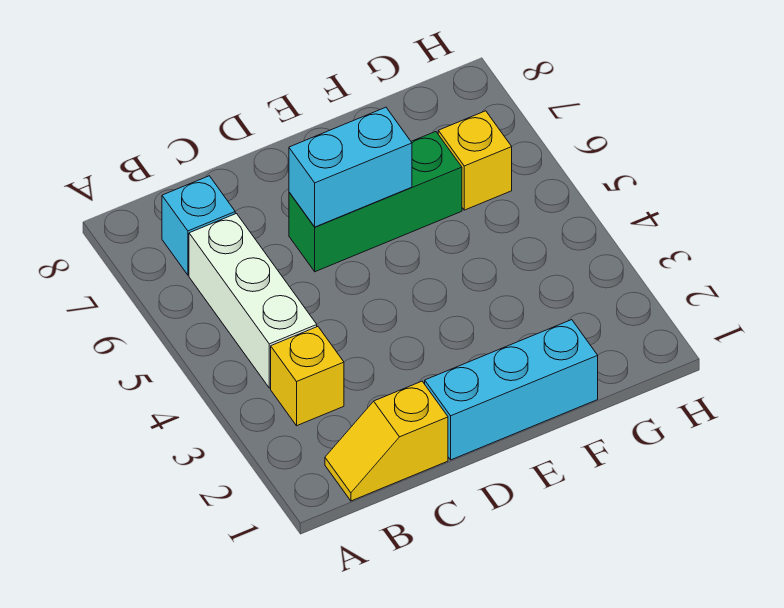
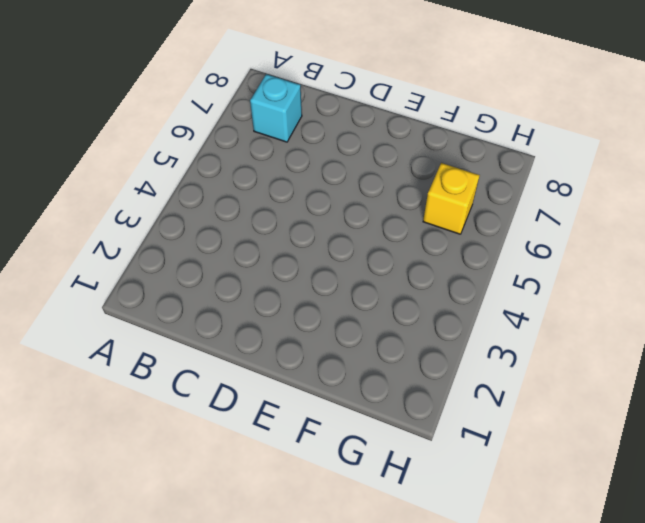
none -> yellow 1x2 slope [325,381,448,501]
none -> yellow 1x1 brick [271,327,344,426]

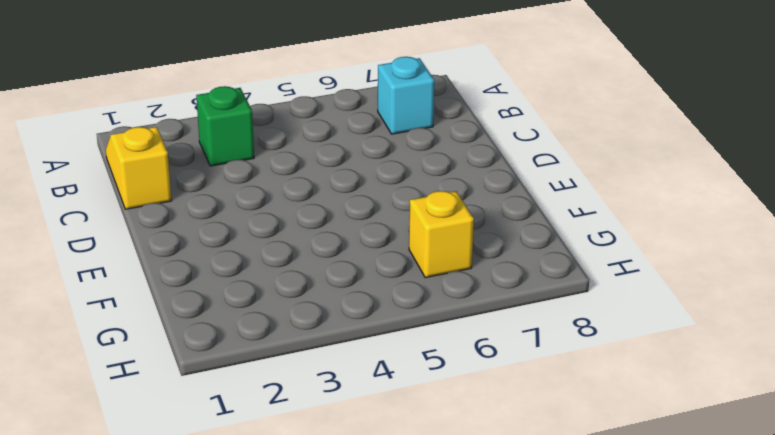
green 1x1 brick [196,86,254,166] -> yellow 1x1 brick [271,327,344,426]
none -> white 1x3 brick [189,214,317,388]
none -> cyan 1x3 brick [425,320,598,460]

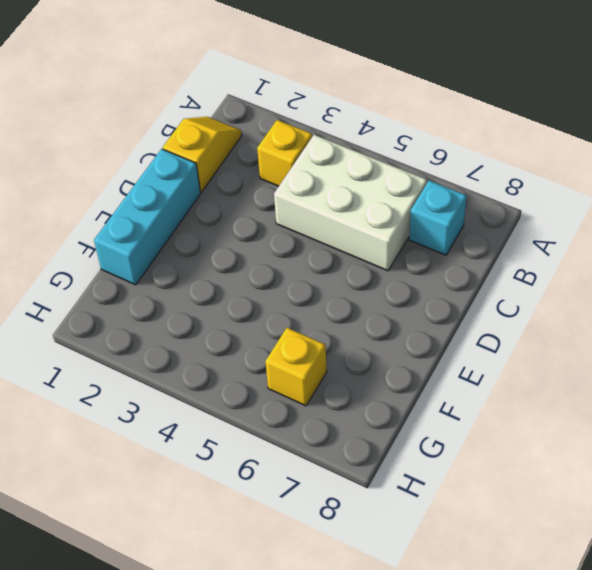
white 2x3 brick [274,135,427,271] -> white 1x3 brick [189,214,317,388]
none -> green 1x3 brick [289,132,462,272]
none -> cyan 1x2 brick [289,107,412,227]

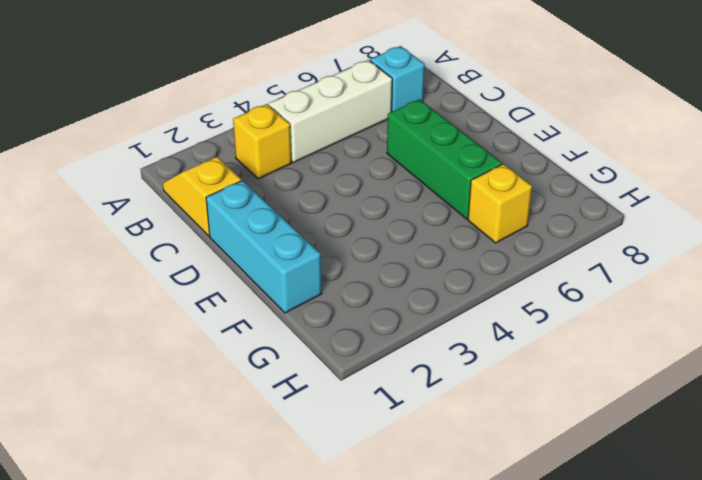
none -> cyan 1x2 brick [289,107,412,227]

